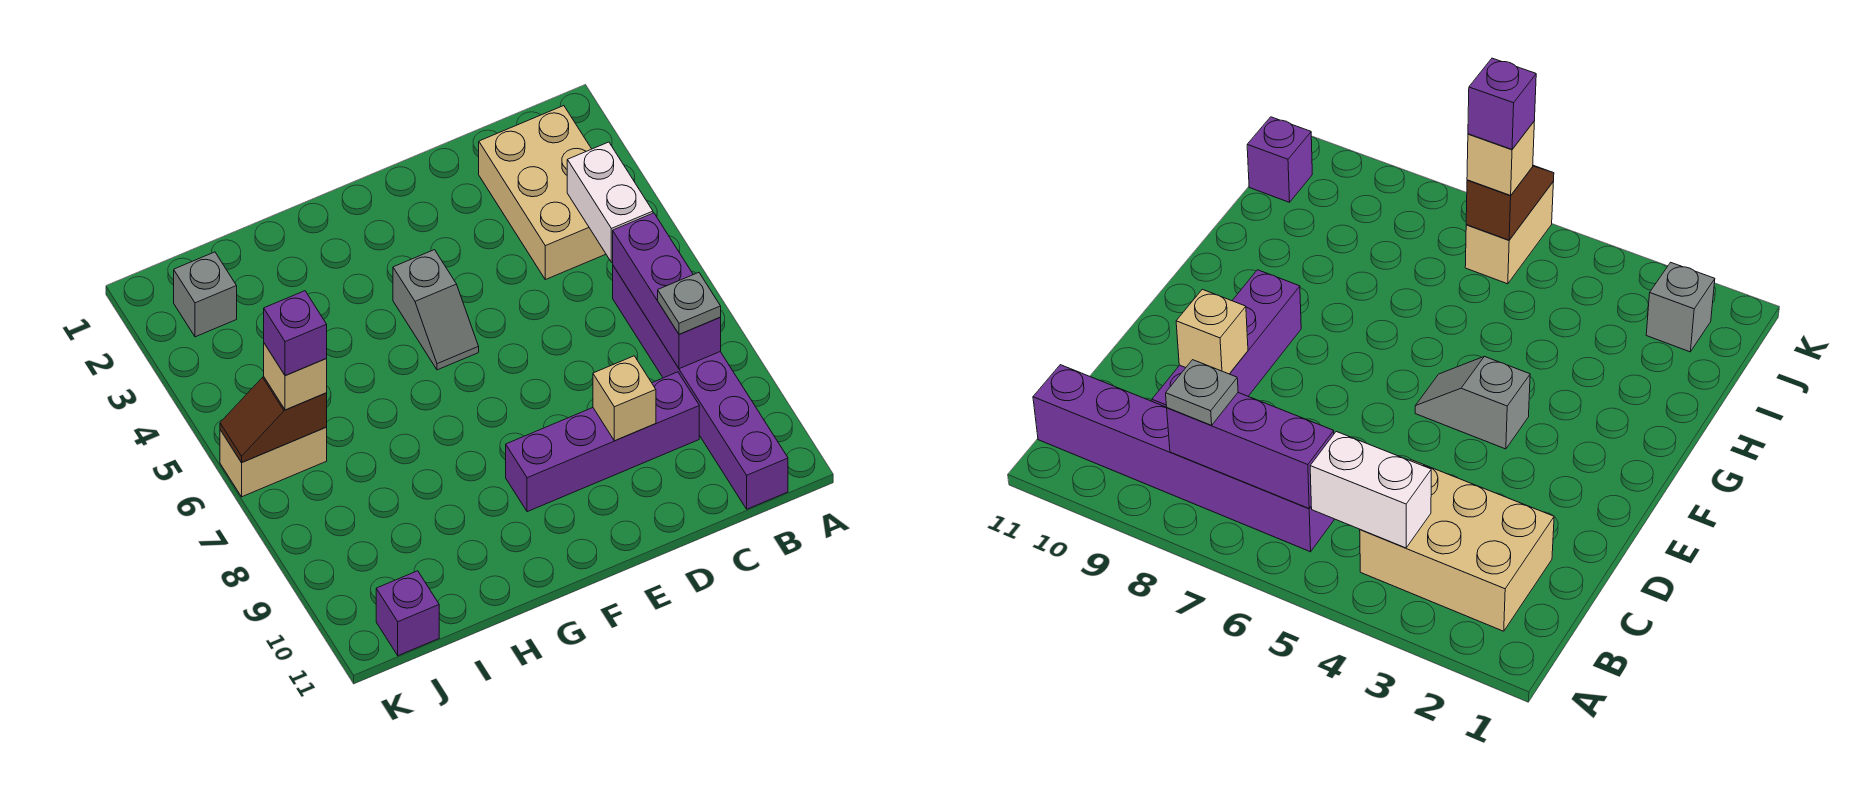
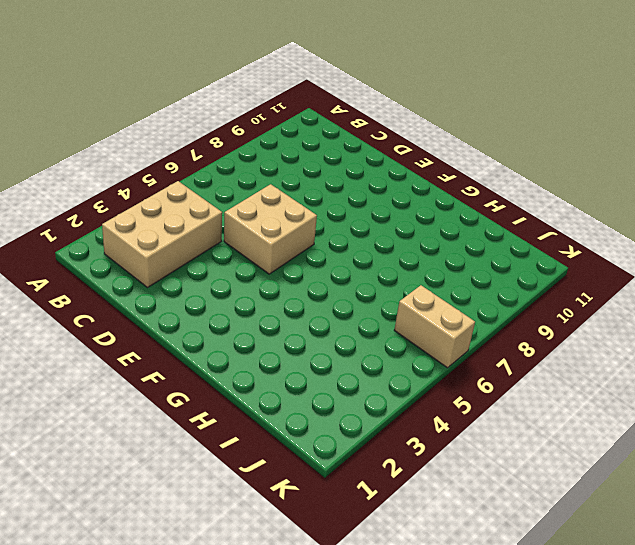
tan 2x2 brick [224,184,317,274] -> none
none -> purple 1x6 brick [613,266,788,509]
none -> purple 1x4 brick [506,372,699,512]
none -> grey 1x2 slope [393,250,479,370]

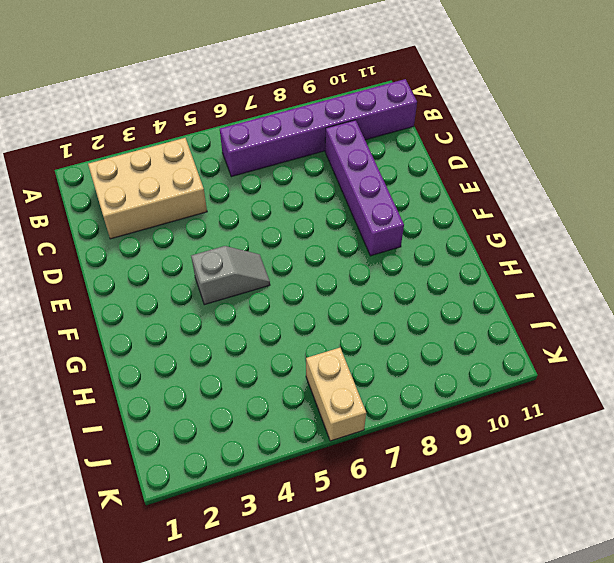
none -> grey 1x1 brick [174,252,237,337]
none -> purple 1x1 brick [376,571,439,656]
none -> white 1x2 brick [567,142,653,262]

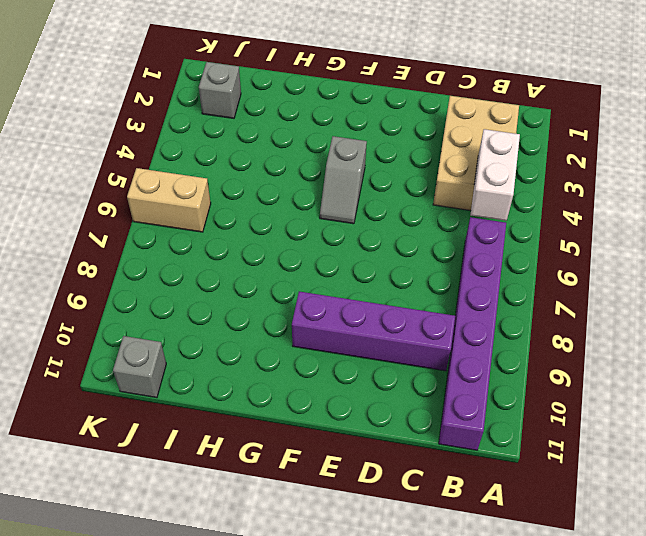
grey 1x1 brick [113,336,166,398] -> purple 1x1 brick [376,571,439,656]
none -> purple 1x3 brick [613,213,721,369]
none -> tan 1x1 brick [593,356,656,441]
none -> brown 1x2 slope [220,377,327,463]

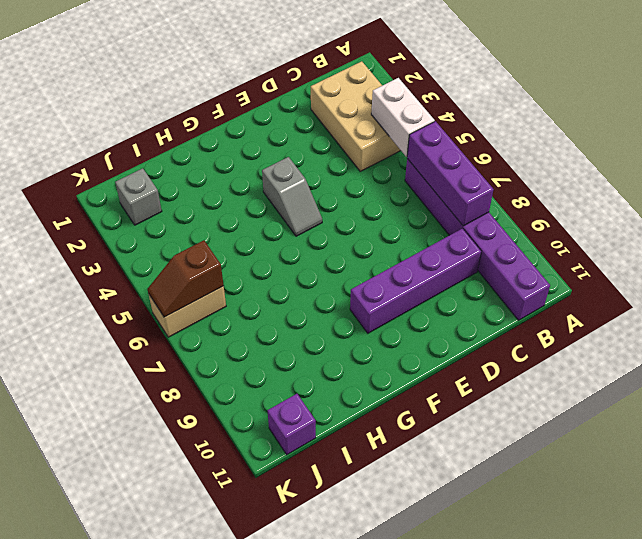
none -> tan 1x1 brick [593,356,656,441]
none -> grey 1x1 plate [658,273,721,334]
none -> tan 1x1 brick [264,343,327,410]

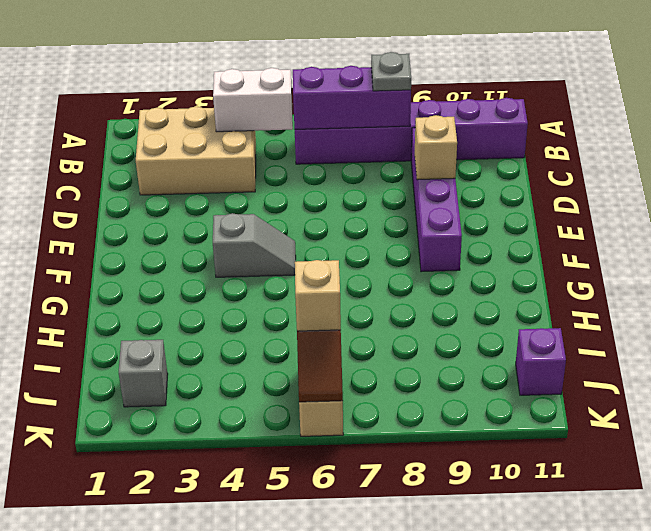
none -> purple 1x1 brick [264,291,327,376]

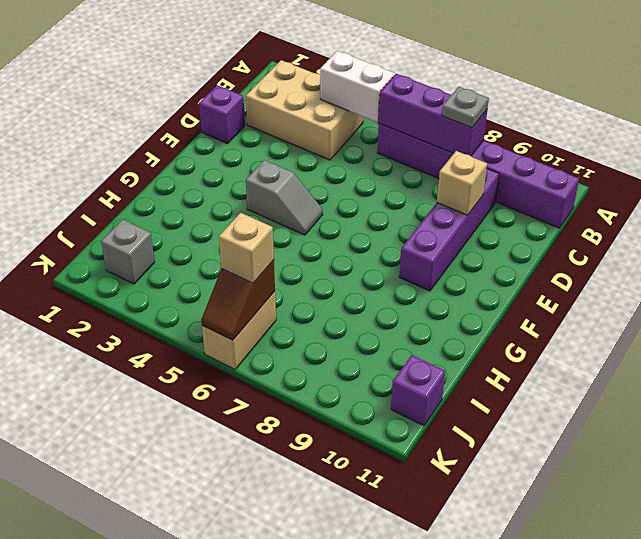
purple 1x1 brick [199,85,245,144] -> purple 1x1 brick moved to [264,291,327,376]

